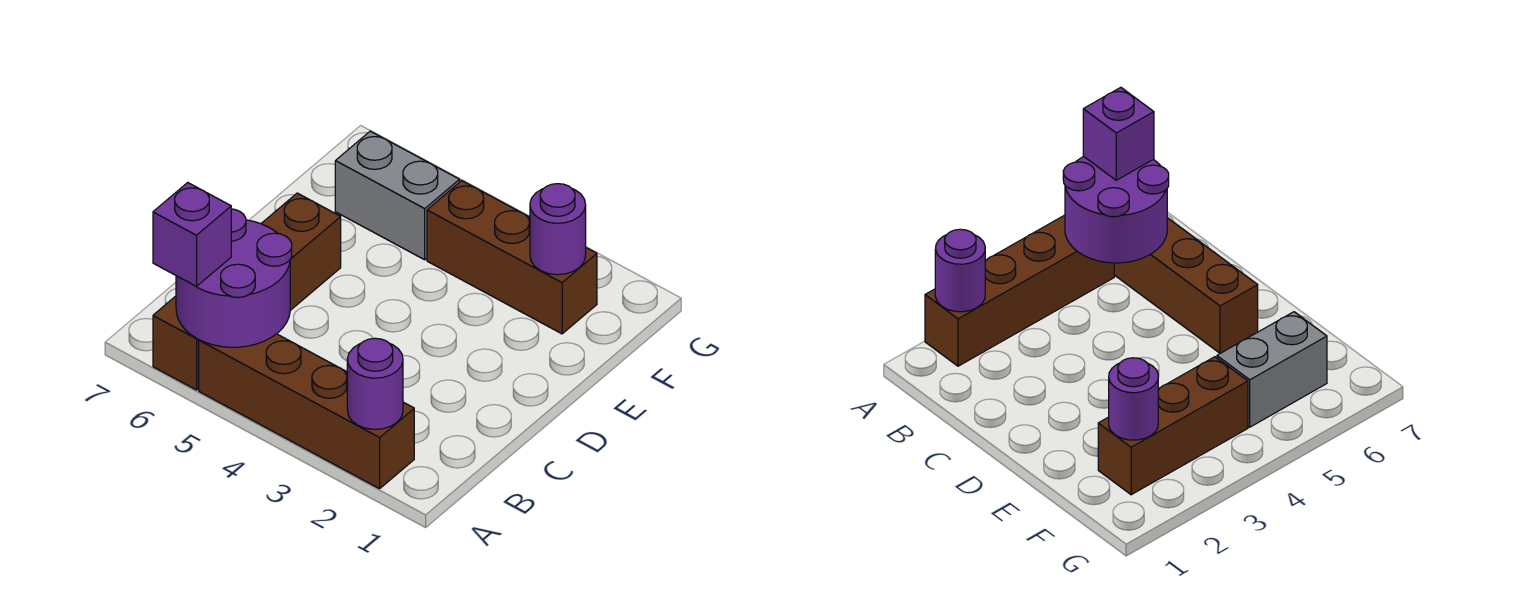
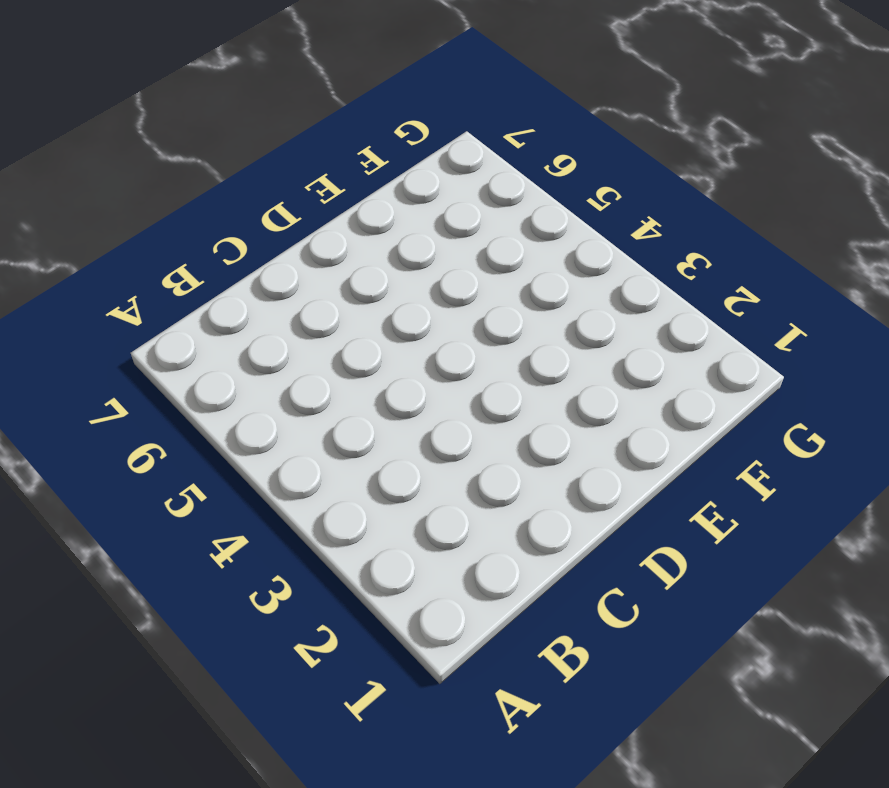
none -> brown 1x4 brick [199,334,414,489]
none -> brown 1x4 brick [153,193,341,390]

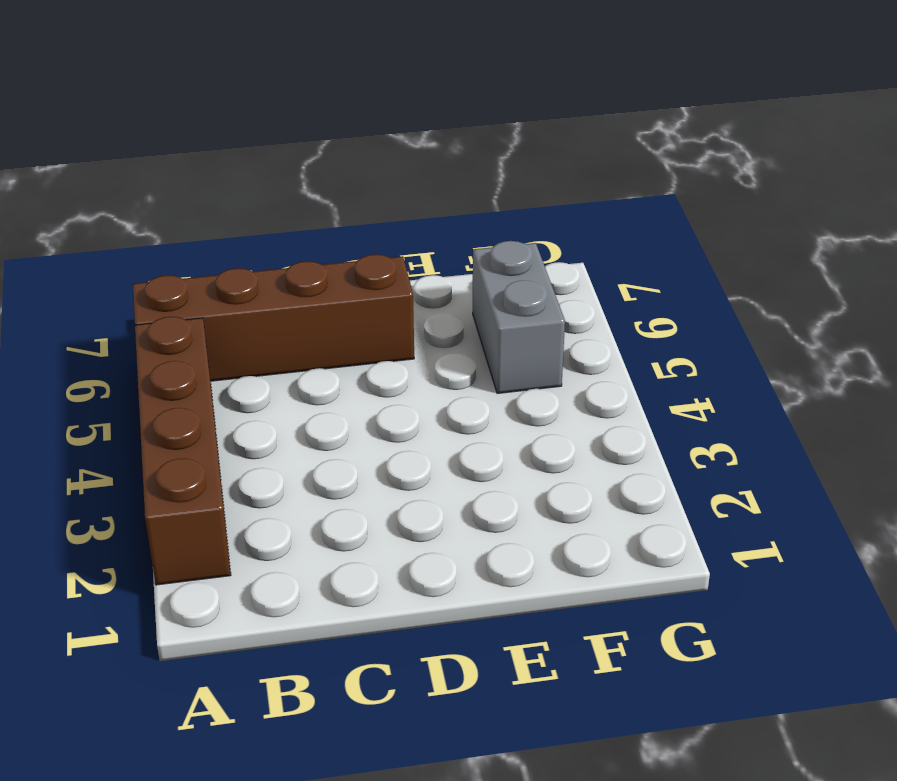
none -> brown 1x3 brick [427,181,597,334]
none -> purple 1x1 round brick [347,338,403,429]

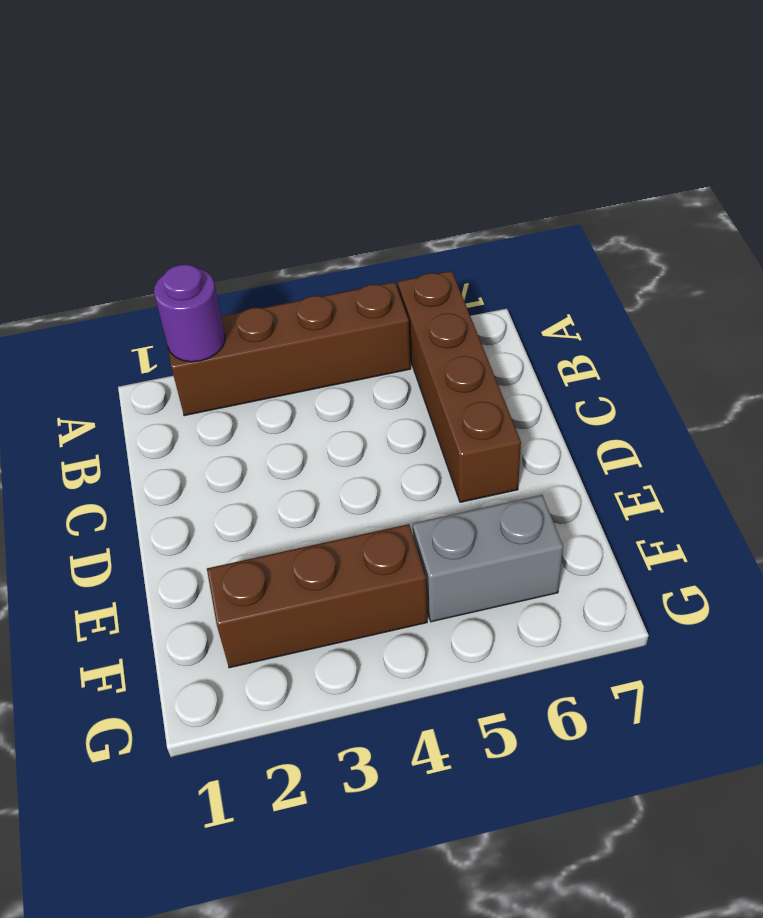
none -> purple 2x2 round brick [176,209,292,347]
none -> purple 1x1 round brick [530,184,586,275]

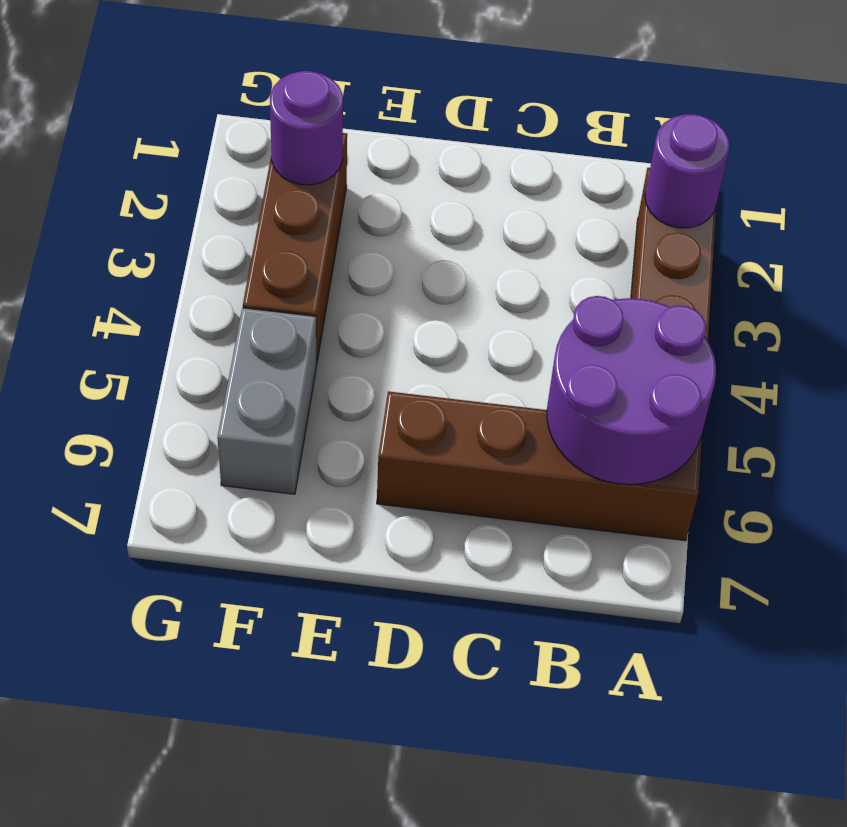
none -> purple 1x1 brick [153,183,231,286]

